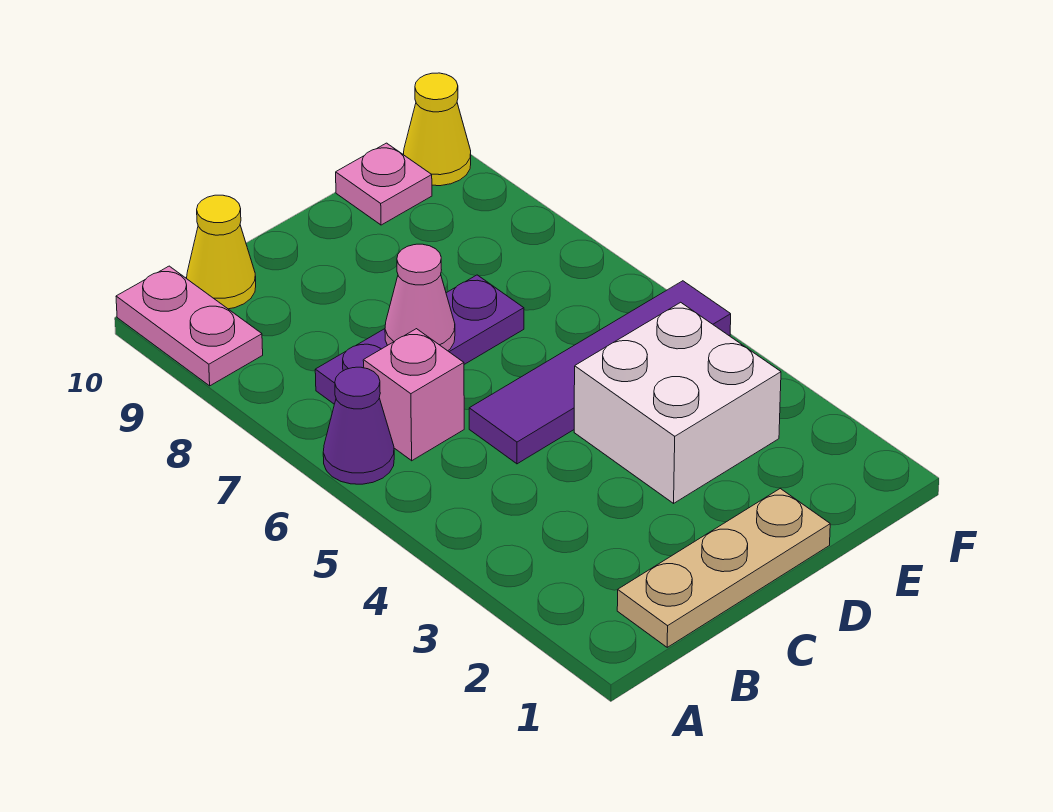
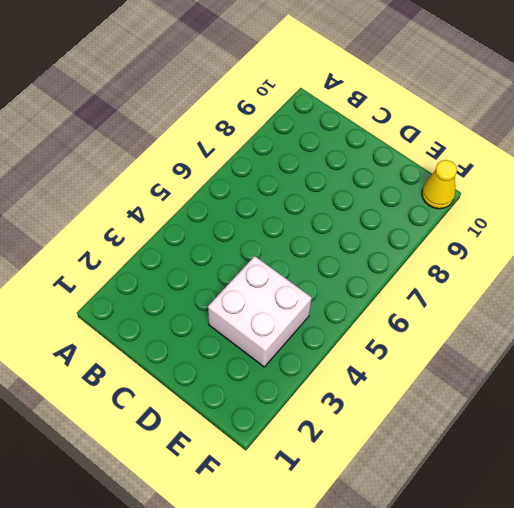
none -> purple 1x1 cone [323,367,394,484]
none -> pink 1x2 plate [116,266,263,386]

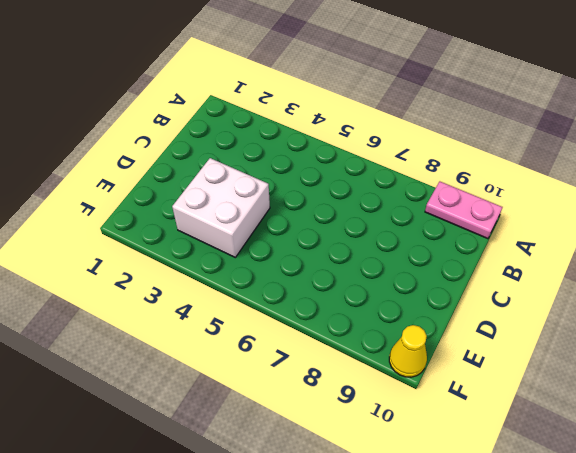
none -> purple 1x1 cone [323,367,394,484]
none -> tan 1x3 plate [617,489,830,647]

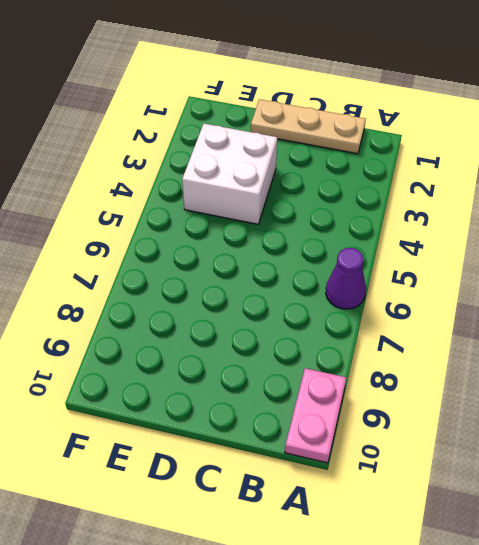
none -> pink 1x1 brick [363,329,464,461]
none -> purple 1x3 plate [315,275,524,404]

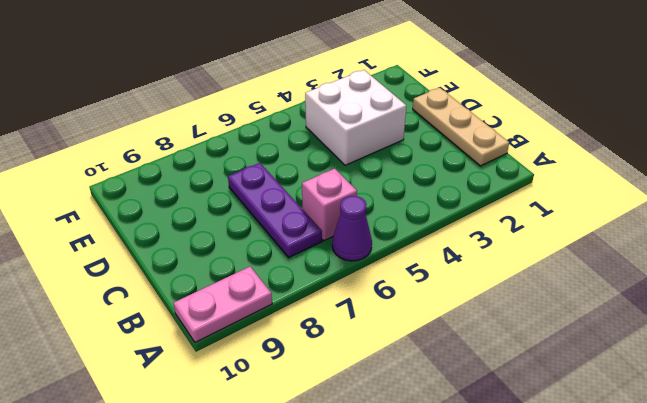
none -> yellow 1x1 cone [187,195,256,309]
none -> purple 1x4 tile [469,281,731,464]

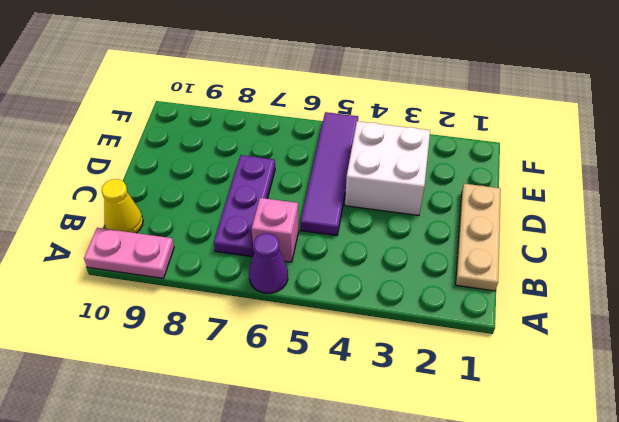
none -> pink 1x1 plate [336,143,432,225]
none -> yellow 1x1 cone [403,73,471,186]

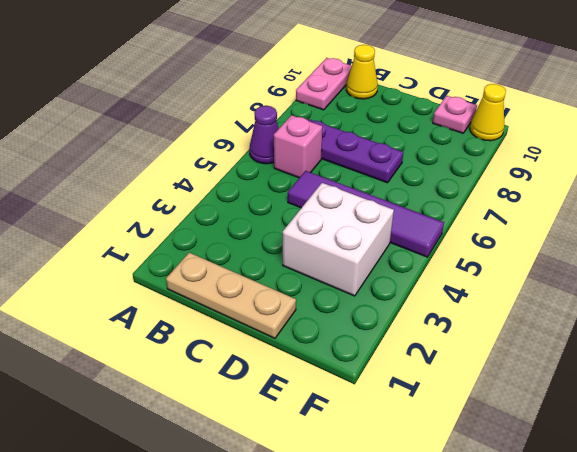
none -> pink 1x1 cone [385,244,455,351]

